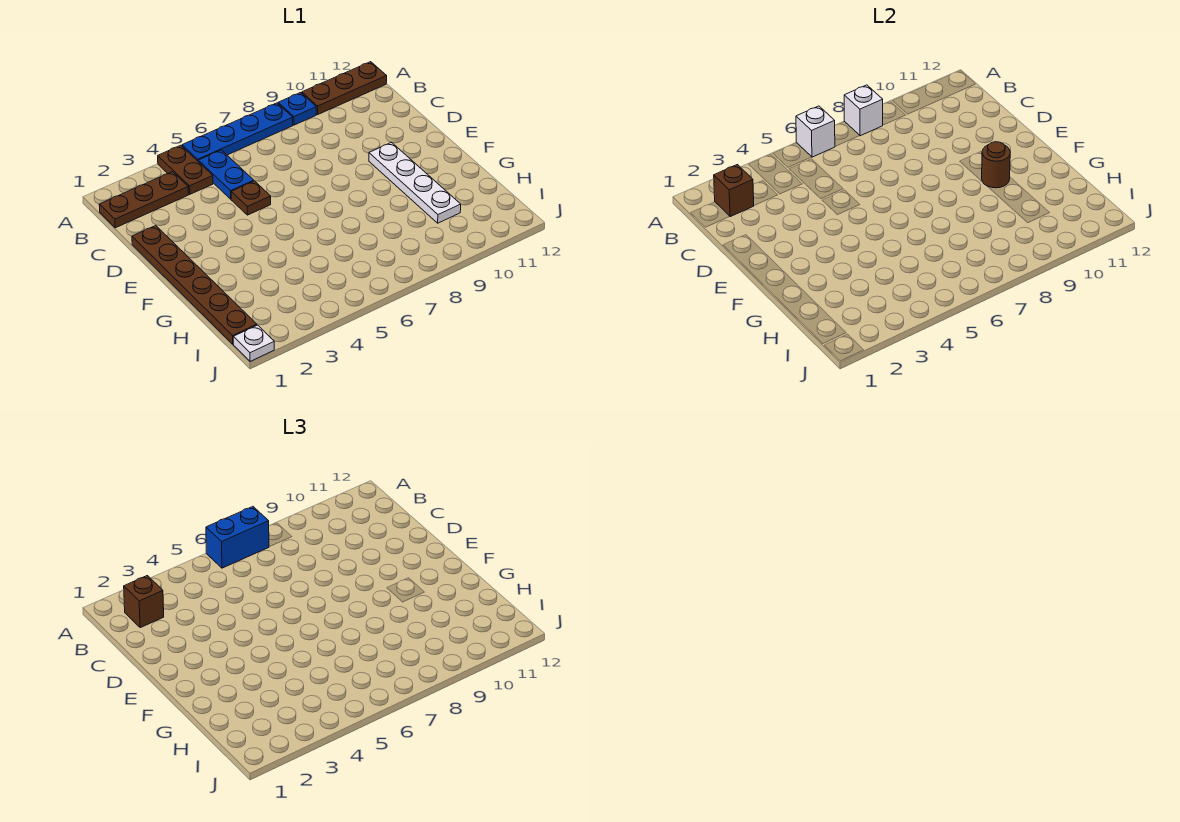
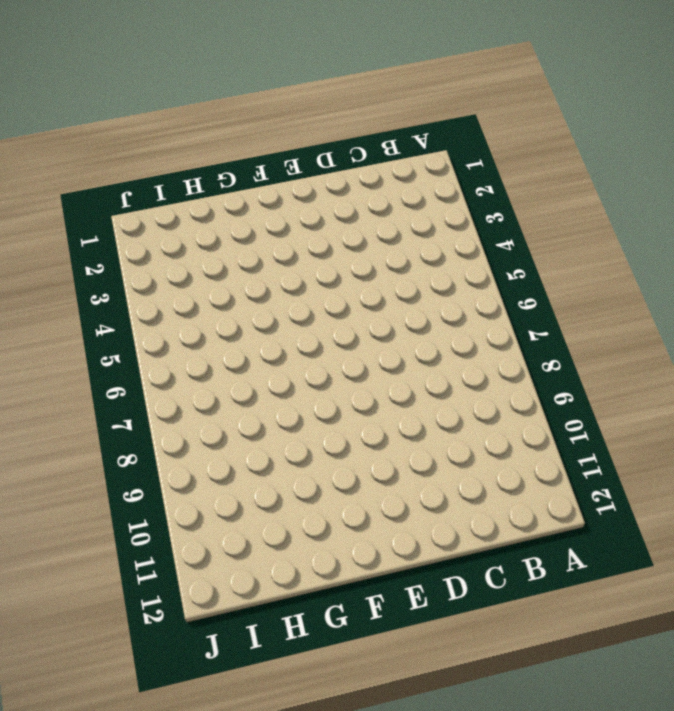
none -> brown 1x2 plate [158,145,213,194]
none -> blue 1x4 plate [182,103,293,161]
none -> blue 1x1 plate [278,93,316,125]

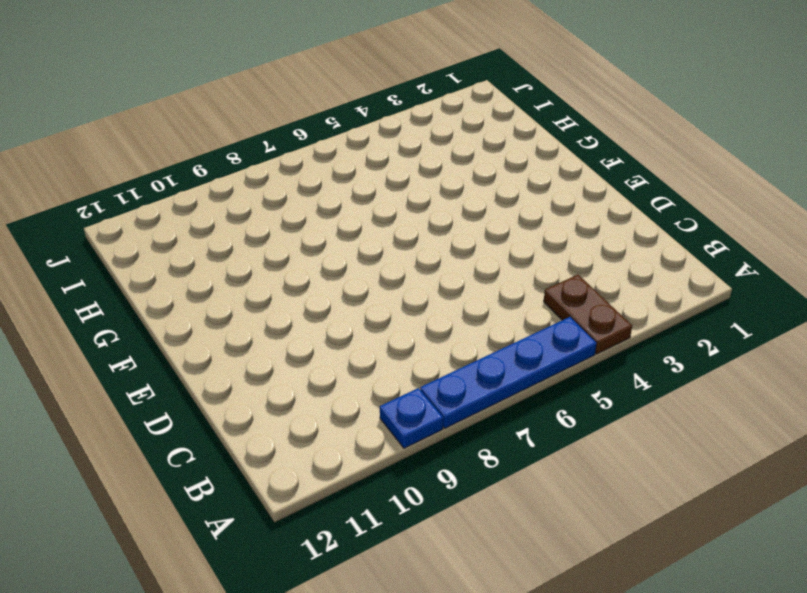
none -> brown 1x3 plate [302,62,387,115]
none -> brown 1x3 plate [99,172,188,228]
none -> blue 1x2 plate [198,150,254,199]

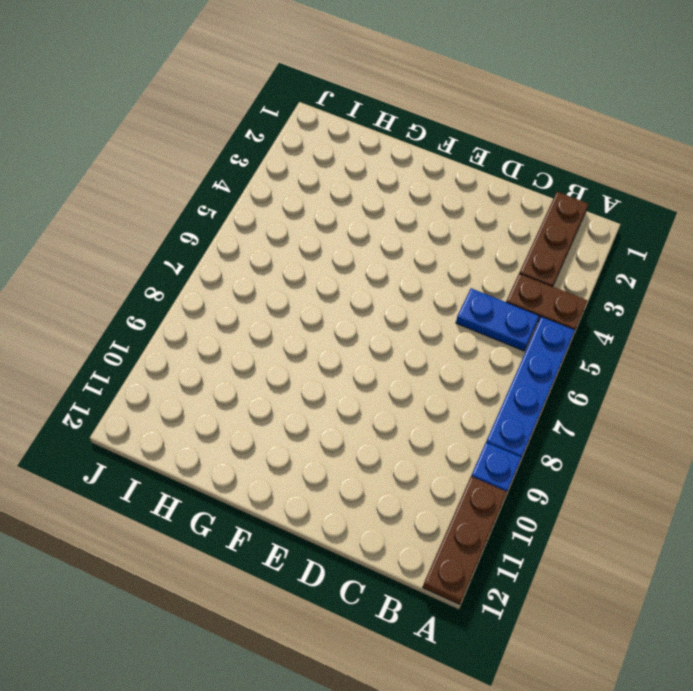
none -> brown 1x6 plate [132,226,257,344]
none -> brown 1x1 plate [231,181,271,215]
none -> white 1x4 plate [369,142,461,223]

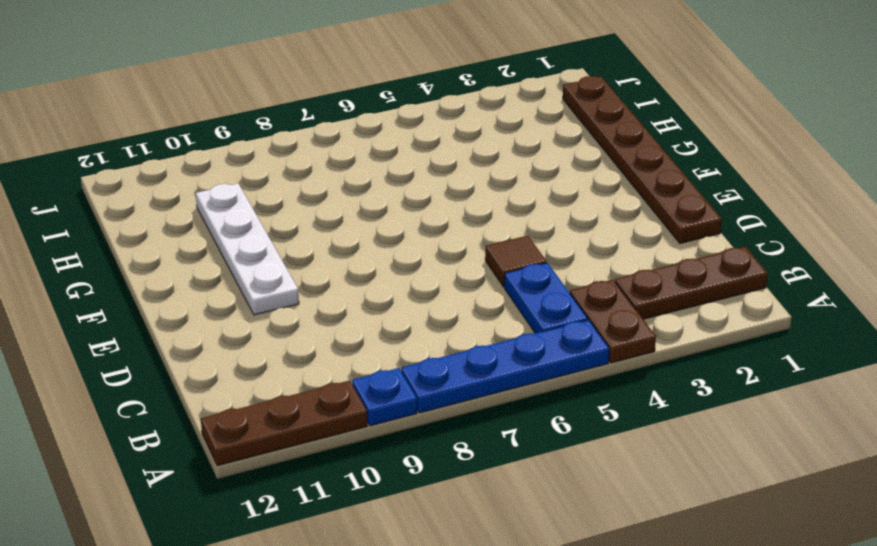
brown 1x1 tile [485,236,547,287] -> brown 1x1 plate [231,181,271,215]
none -> white 1x1 plate [233,325,274,361]
none -> white 1x1 brick [796,106,835,157]
none -> white 1x1 brick [844,85,883,136]

